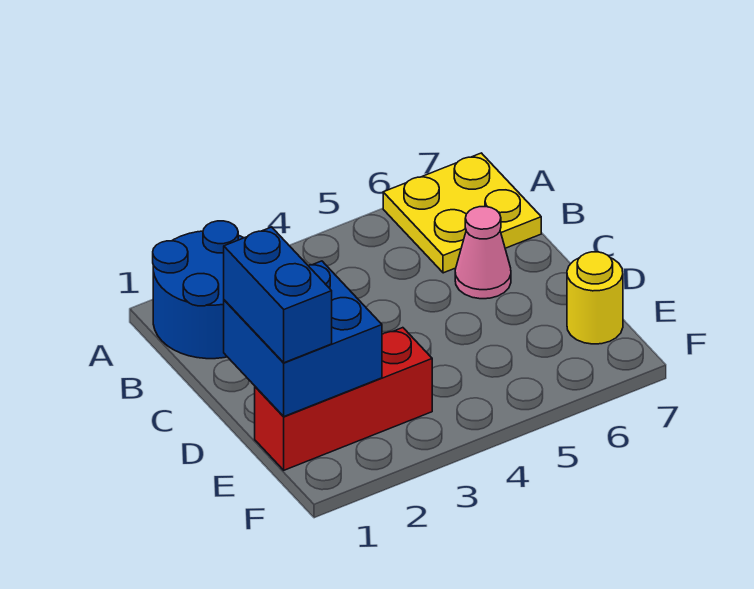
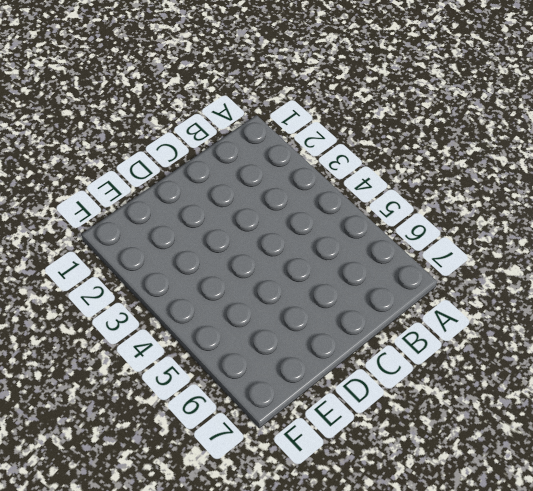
none -> blue 2x2 round brick [153,221,243,359]
none -> yellow 2x2 plate [383,153,541,273]

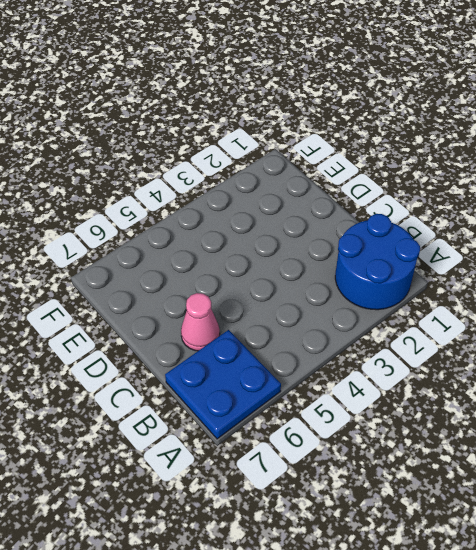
blue 2x2 plate [165,330,281,439] -> yellow 2x2 plate [383,153,541,273]
none -> red 1x3 brick [255,328,432,470]
none -> yellow 1x1 round brick [567,252,623,344]

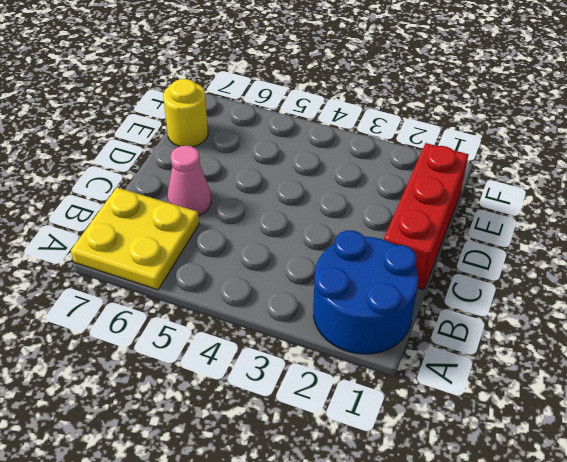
red 1x3 brick [384,143,469,290] -> red 1x3 brick turned to [255,328,432,470]
none -> blue 2x2 brick [224,261,382,416]
none -> blue 1x2 brick [224,227,332,363]

